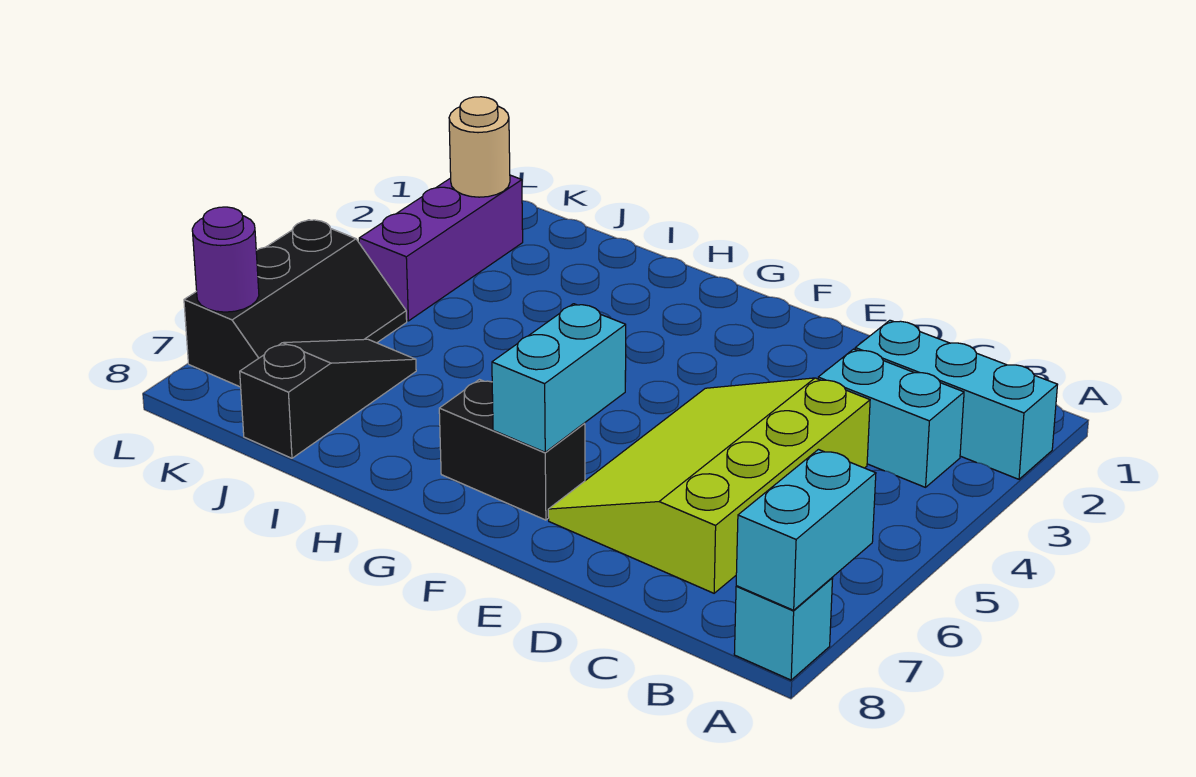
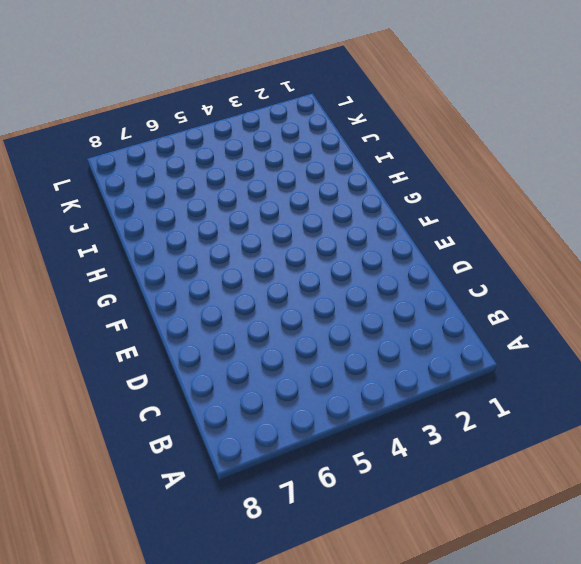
none -> cyan 1x3 brick [855,320,1057,479]
none -> cyan 1x1 brick [734,578,833,680]
none -> cyan 1x2 brick [818,349,964,487]

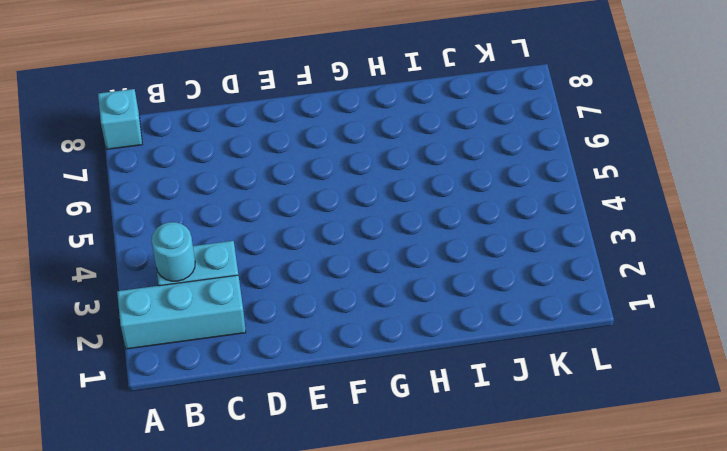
cyan 1x1 round brick [152,222,195,281] -> none
none -> lime 3x4 slope [548,378,870,593]
none -> black 1x2 brick [439,380,585,520]
none -> black 1x3 slope [240,339,416,458]

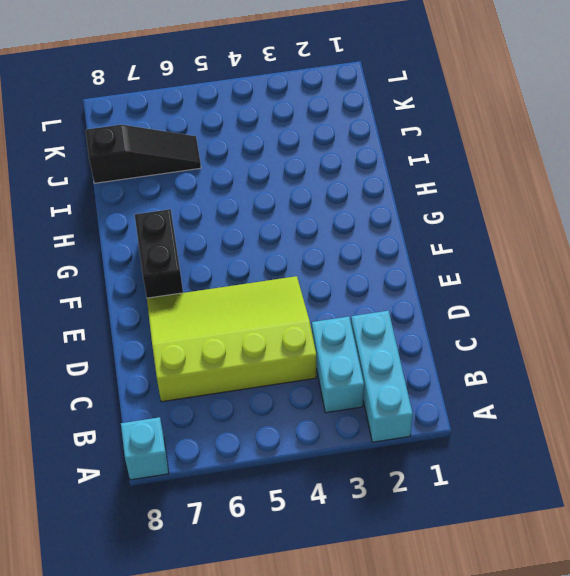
none -> purple 1x3 brick [359,175,523,321]
none -> black 2x3 slope [184,220,407,387]
none -> cyan 1x2 brick [736,450,876,610]

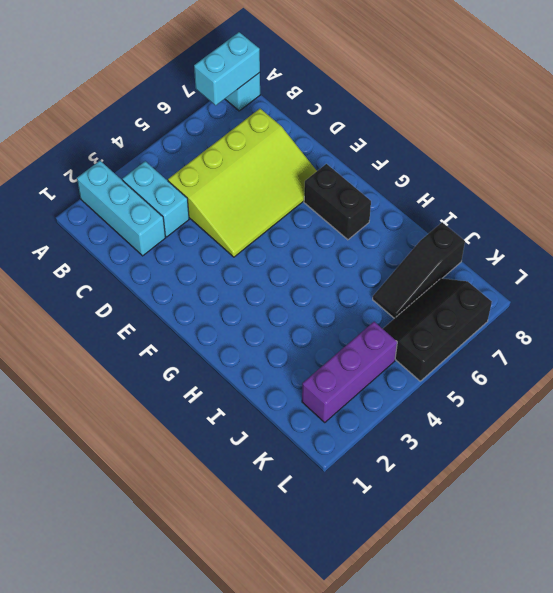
none -> cyan 1x2 brick [492,304,626,452]
none -> tan 1x1 round brick [449,97,510,197]
none -> purple 1x1 round brick [192,207,259,312]

